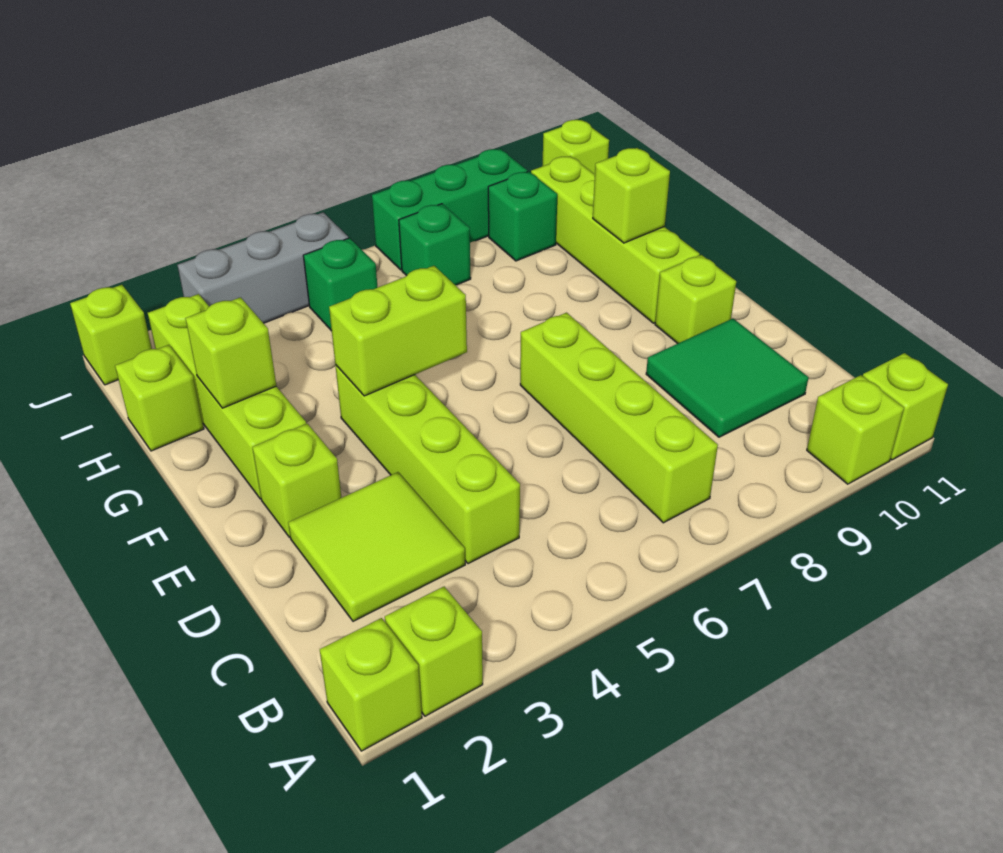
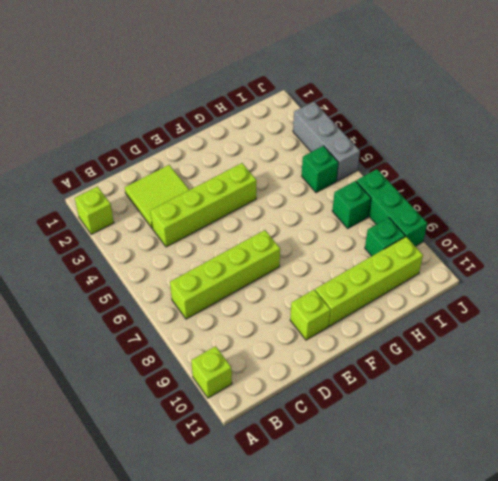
none -> lime 1x1 brick [320,618,422,751]
none -> lime 1x1 brick [863,353,948,460]
none -> green 2x2 tile [646,319,809,437]

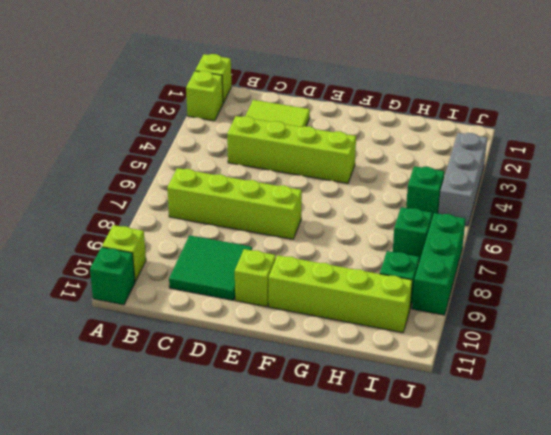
green 1x1 brick [90,247,135,305] -> lime 1x1 brick [863,353,948,460]
none -> lime 1x1 brick [252,424,341,537]
none -> lime 1x4 brick [148,294,306,499]
none -> lime 1x1 brick [115,345,204,451]

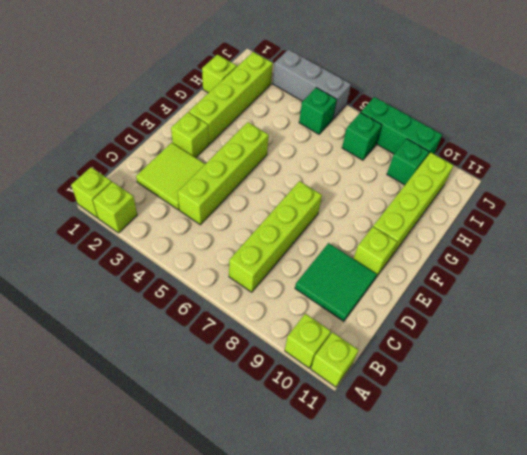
none -> lime 1x1 brick [70,285,152,385]
none -> lime 1x1 brick [542,120,609,174]
none -> lime 1x2 brick [329,266,467,396]

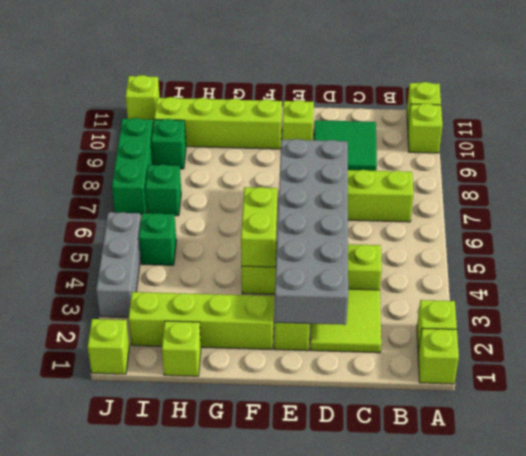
grey 2x6 brick [275,139,348,325] -> none
none -> lime 1x1 brick [186,297,276,408]
none -> lime 1x1 brick [593,148,670,243]

